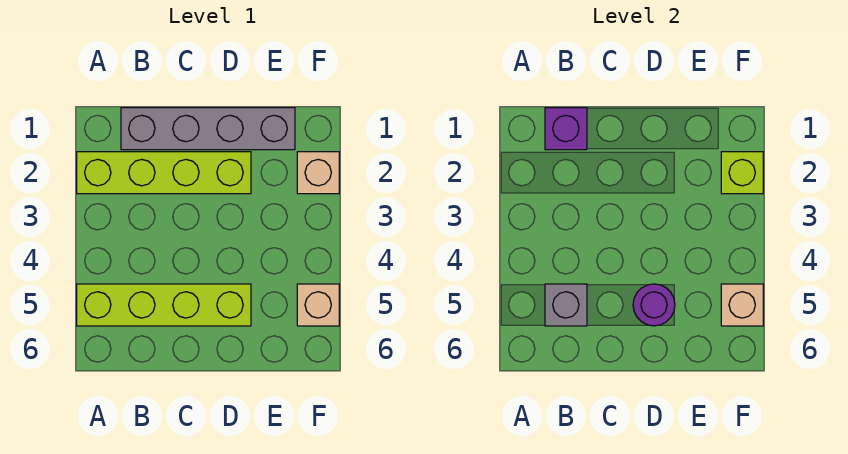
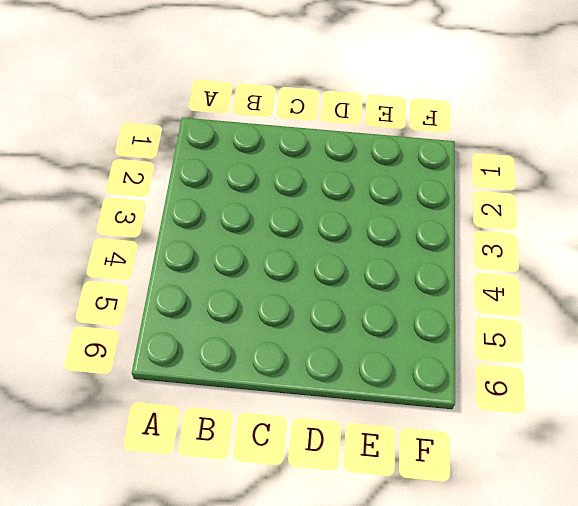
none -> lime 1x4 brick [77,152,251,194]
none -> lime 1x4 brick [77,284,251,326]

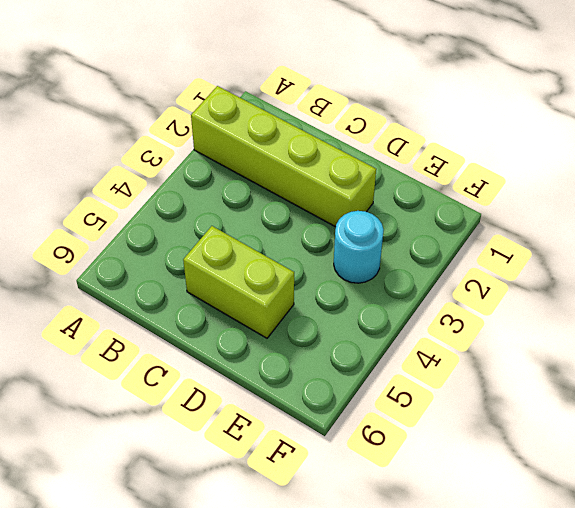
lime 1x2 brick [183,226,294,338] -> lime 1x4 brick [77,284,251,326]
cyan 1x1 round brick [334,211,384,283] -> none
none -> grey 1x4 brick [121,108,295,150]
none -> tan 1x1 brick [297,152,339,194]

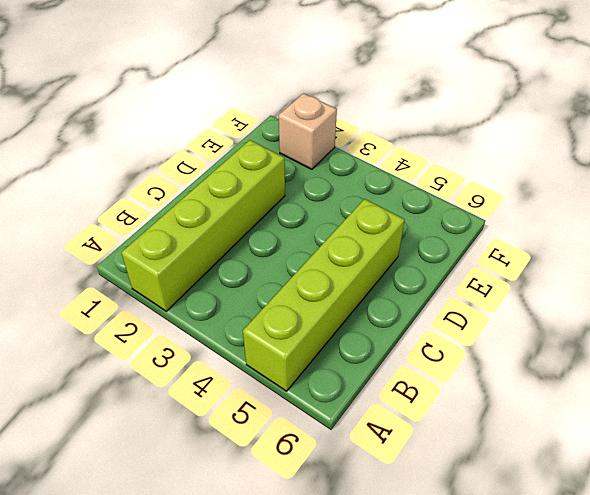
none -> grey 1x4 brick [121,108,295,150]
none -> tan 1x1 brick [297,284,339,326]

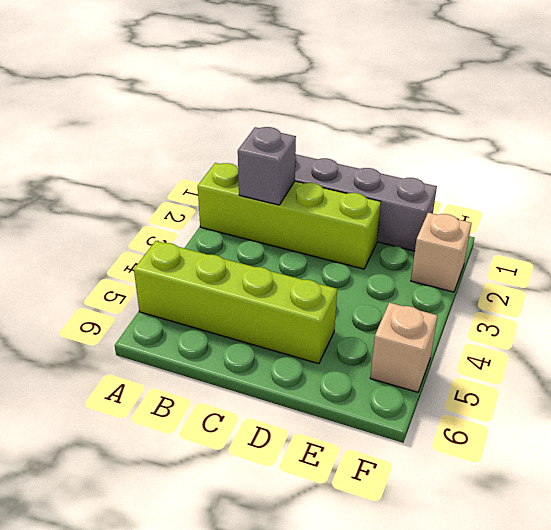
grey 1x1 brick [238,127,296,205] -> grey 1x1 brick moved to [545,284,587,326]
none -> purple 1x1 brick [545,108,587,150]
none -> purple 1x1 round brick [633,284,675,326]

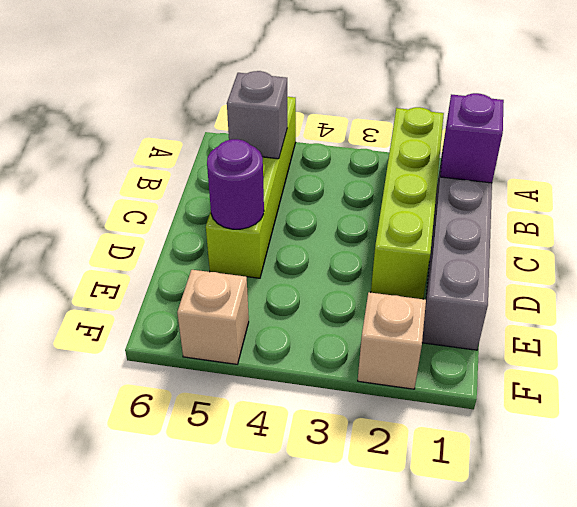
none -> lime 1x1 brick [721,152,763,194]
none -> tan 1x1 brick [721,284,763,326]

